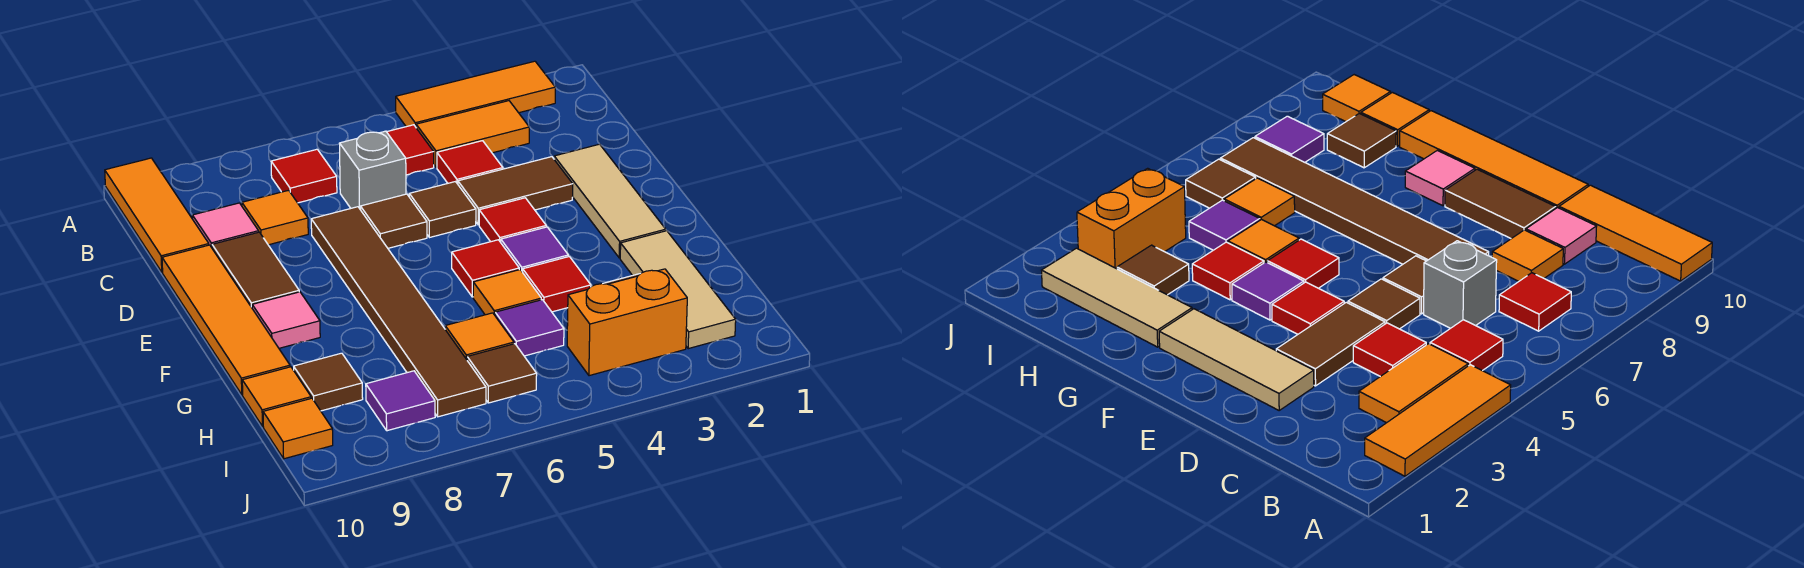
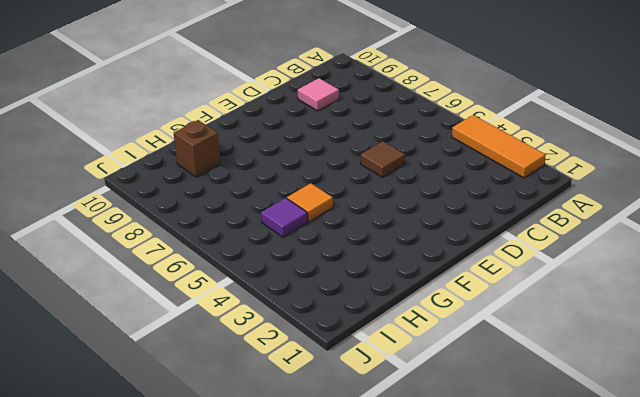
brown 1x1 brick [174,120,221,177] -> brown 1x1 tile [294,353,363,411]
none -> orange 1x3 tile [105,158,209,272]
none -> orange 1x2 tile [416,101,529,167]
none -> red 1x1 tile [387,125,434,175]
none -> red 1x1 tile [271,149,337,203]

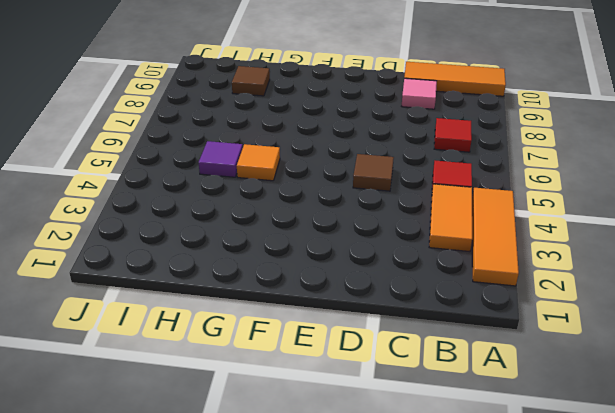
none -> red 1x1 tile [437,141,503,184]
none -> grey 1x1 brick [339,131,406,210]
none -> orange 1x1 tile [242,190,308,245]
none -> tan 1x3 tile [554,144,666,258]

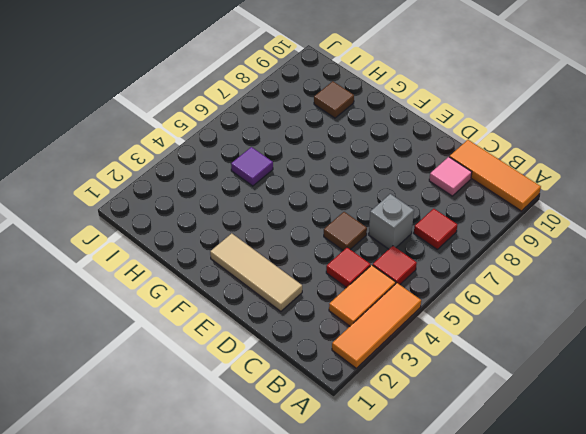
none -> orange 1x1 tile [242,190,308,245]
none -> brown 1x2 tile [458,157,573,225]
none -> brown 1x1 tile [360,194,427,248]
none -> brown 1x6 tile [311,207,486,417]

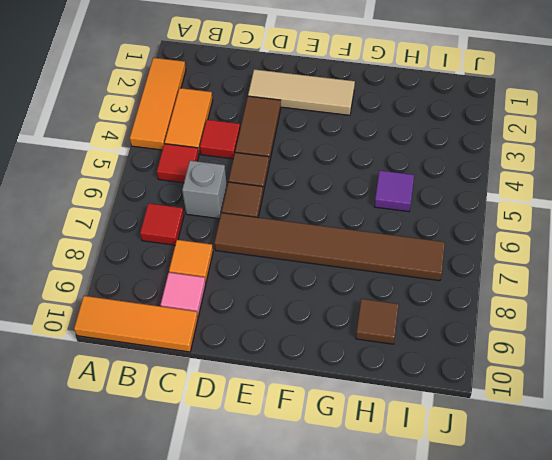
none -> brown 1x2 tile [212,232,299,307]
none -> orange 1x4 tile [162,245,290,395]
none -> red 1x1 tile [479,198,546,242]
none -> purple 1x1 tile [501,227,568,272]

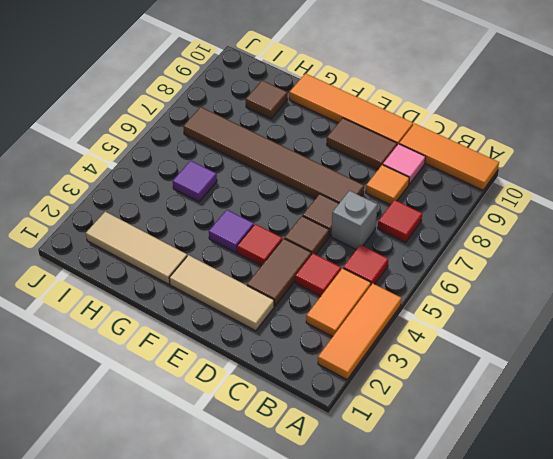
none -> red 1x1 tile [452,240,519,297]
none -> pink 1x1 tile [252,292,320,348]
none -> red 1x1 tile [523,257,591,312]
none -> orange 1x1 tile [473,270,541,315]

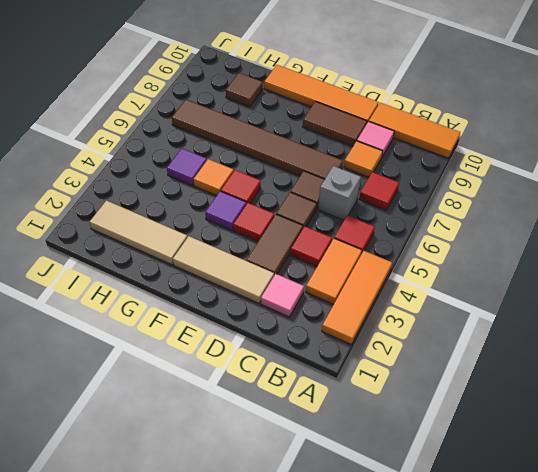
pink 1x1 tile [261,274,304,317] -> pink 1x1 tile moved to [252,292,320,348]
none -> red 1x1 tile [523,257,591,312]
none -> brown 1x1 tile [1117,245,1189,295]
none -> orange 1x1 tile [445,313,514,359]
none -> orange 1x1 tile [242,367,311,426]

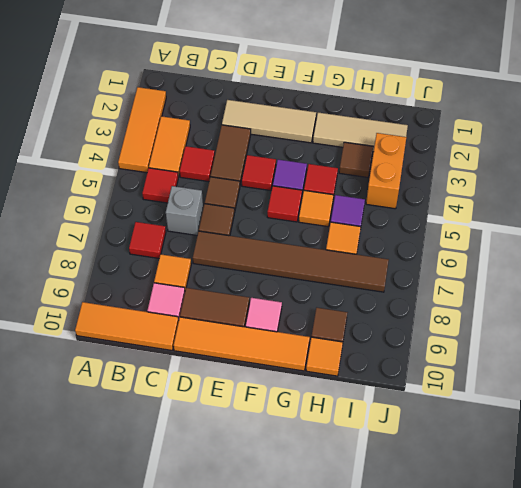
none -> brown 1x1 tile [467,344,537,403]
none -> purple 1x1 tile [366,371,435,431]
none -> orange 1x1 tile [263,398,333,459]

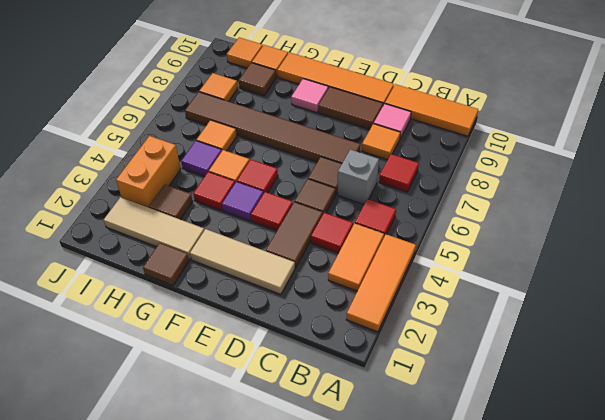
brown 1x1 tile [143,243,189,286] -> brown 1x1 tile moved to [467,344,537,403]
orange 1x1 tile [199,73,238,101] -> purple 1x1 tile [366,371,435,431]

